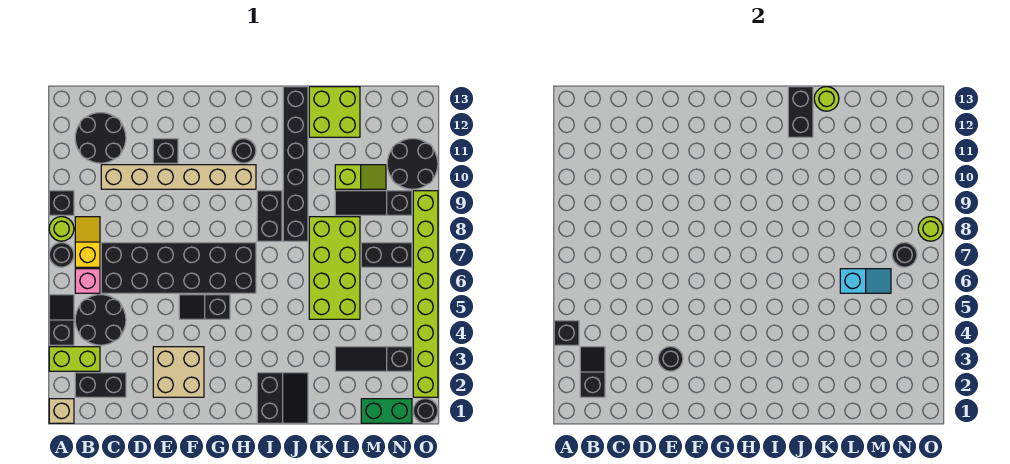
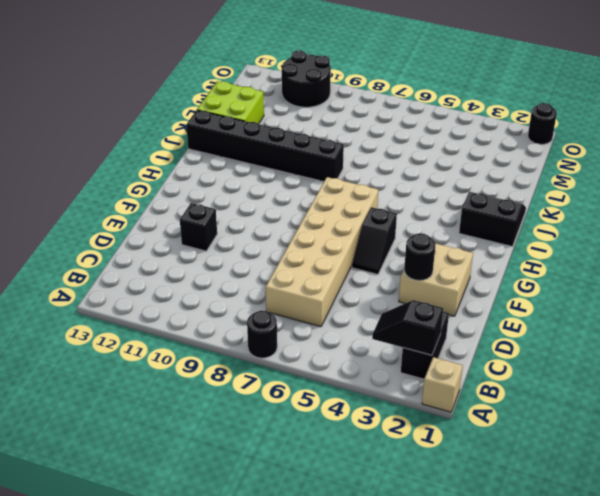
tan 2x6 brick [266,177,378,327] -> black 2x6 brick [101,243,256,293]
none -> lime 1x2 brick [49,347,100,371]
none -> black 1x2 slope [49,295,74,345]
none -> lime 1x1 round brick [49,217,74,241]
none -> black 1x1 brick [49,191,74,215]

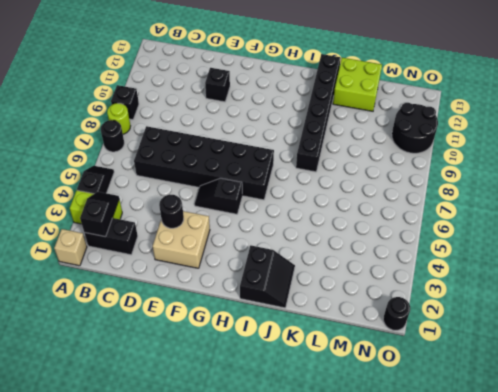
none -> black 2x2 round brick [75,295,126,345]
none -> pink 1x1 brick [75,269,100,293]
none -> yellow 1x2 slope [75,217,100,267]
none -> black 2x2 round brick [75,113,126,163]

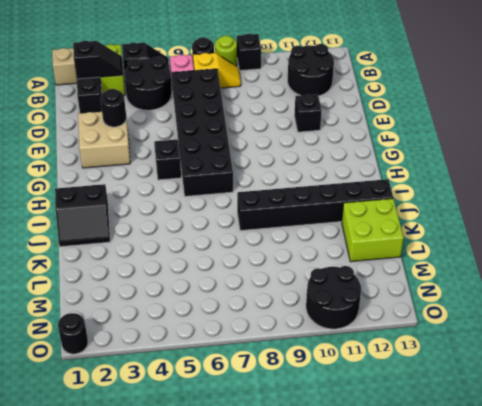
none -> tan 1x6 brick [101,165,256,189]
none -> black 1x1 round brick [231,139,256,163]
none -> black 1x2 brick [257,191,282,241]
none -> lime 2x4 brick [309,217,360,319]

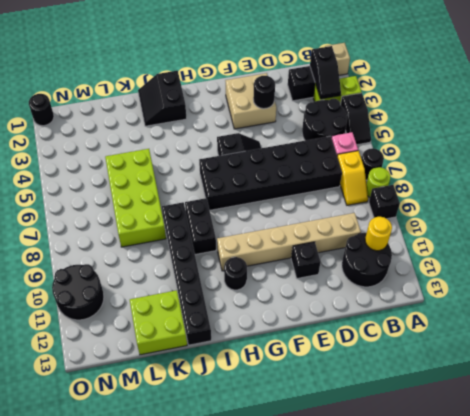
yellow 1x1 round brick [365,217,392,251] -> none
none -> black 1x3 slope [335,347,412,371]
none -> black 1x3 slope [335,191,412,215]
none -> lime 1x2 slope [335,165,386,189]
none -> green 1x2 brick [361,399,412,423]

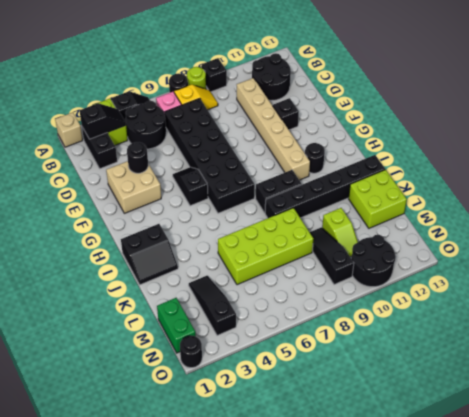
none -> black 1x2 brick [361,243,412,267]
none -> lime 1x8 brick [413,191,438,397]
none -> black 1x1 brick [554,321,579,345]
none -> black 1x2 brick [788,87,813,137]

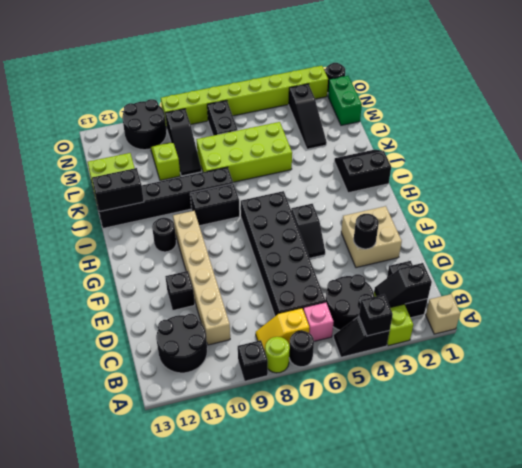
none -> lime 1x1 round brick [814,87,839,111]
none -> cyan 1x2 slope [840,269,891,293]
none -> black 1x1 round brick [892,243,917,267]
none -> lime 1x1 round brick [918,217,943,241]

